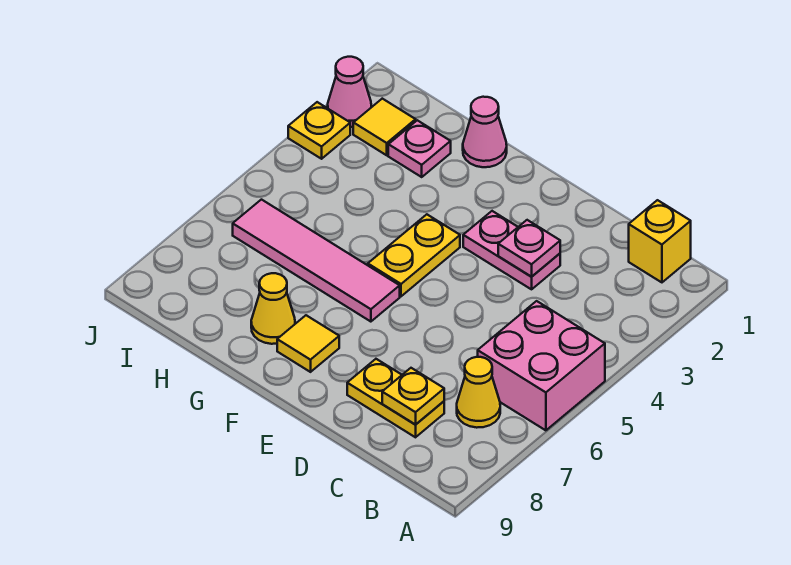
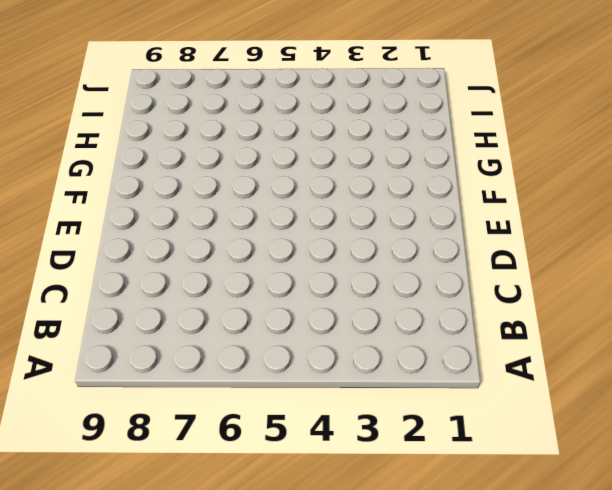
none -> pink 2x2 brick [478,301,605,430]
none -> yellow 1x1 brick [629,200,691,282]
none -> yellow 1x1 cone [457,357,500,428]

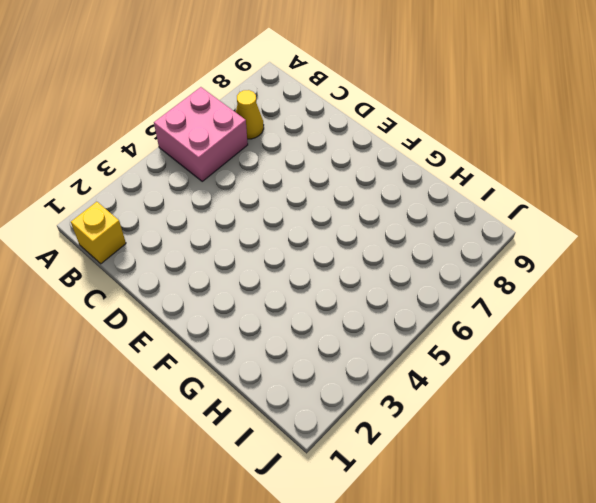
none -> yellow 1x2 plate [347,359,444,437]
none -> pink 1x2 plate [463,211,560,289]
none -> yellow 1x2 plate [368,214,460,296]

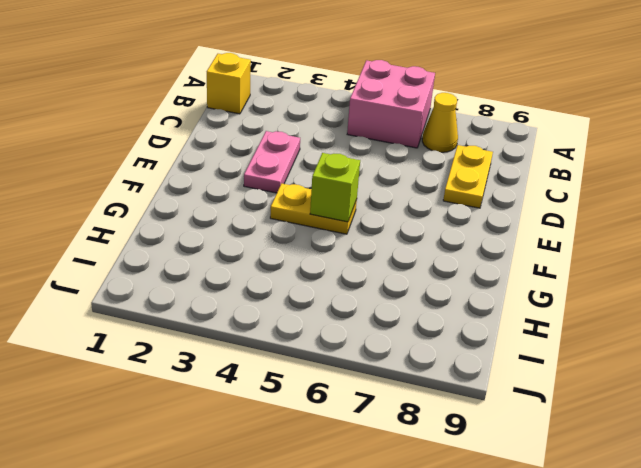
lime 1x1 brick [310,153,360,222] -> none
none -> pink 1x4 tile [233,200,400,322]
none -> yellow 1x1 tile [277,315,339,372]
none -> pink 1x1 cone [463,97,507,167]

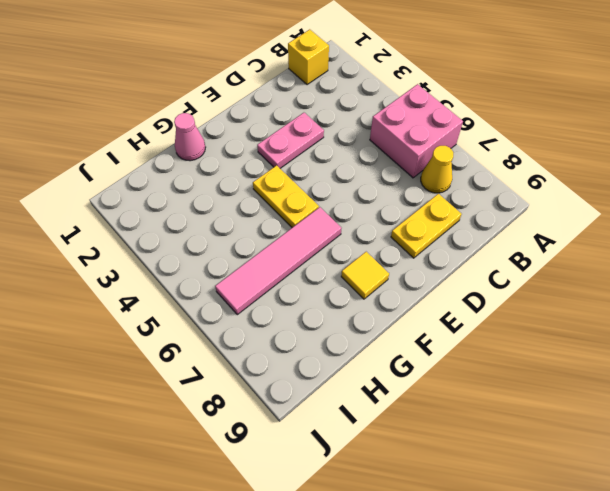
none -> yellow 1x1 cone [251,273,295,344]
none -> pink 1x1 plate [388,120,451,177]
none -> yellow 1x1 tile [353,99,416,155]

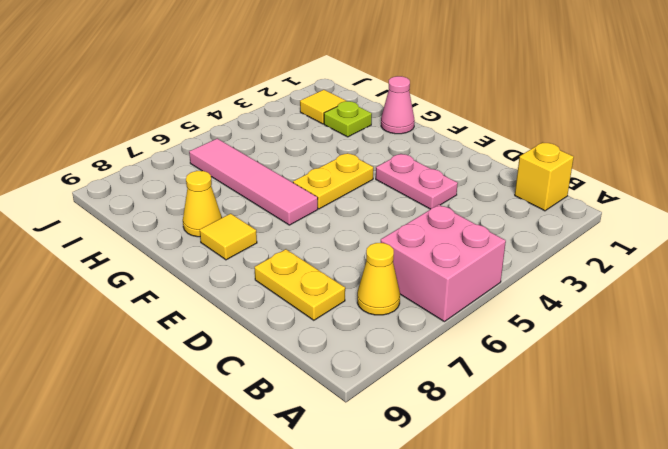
lime 1x1 plate [324,101,372,137] -> pink 1x1 plate [388,120,451,177]
none -> pink 1x1 cone [328,57,371,127]
none -> yellow 1x1 plate [288,102,350,159]
none -> yellow 1x1 plate [382,368,444,425]

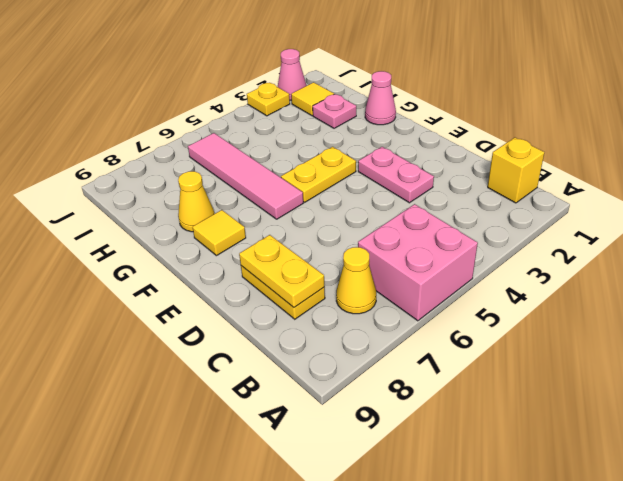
yellow 1x2 plate [239,235,325,307] -> yellow 1x1 plate [382,368,444,425]
none -> pink 1x1 plate [498,220,560,277]

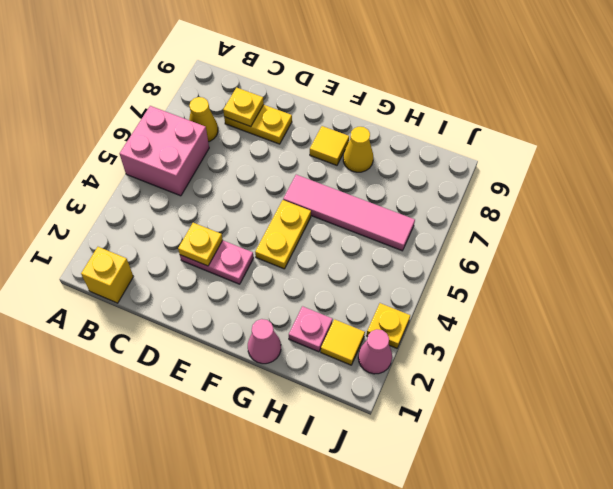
yellow 1x1 plate [178,223,223,266] -> pink 1x1 plate [498,220,560,277]

